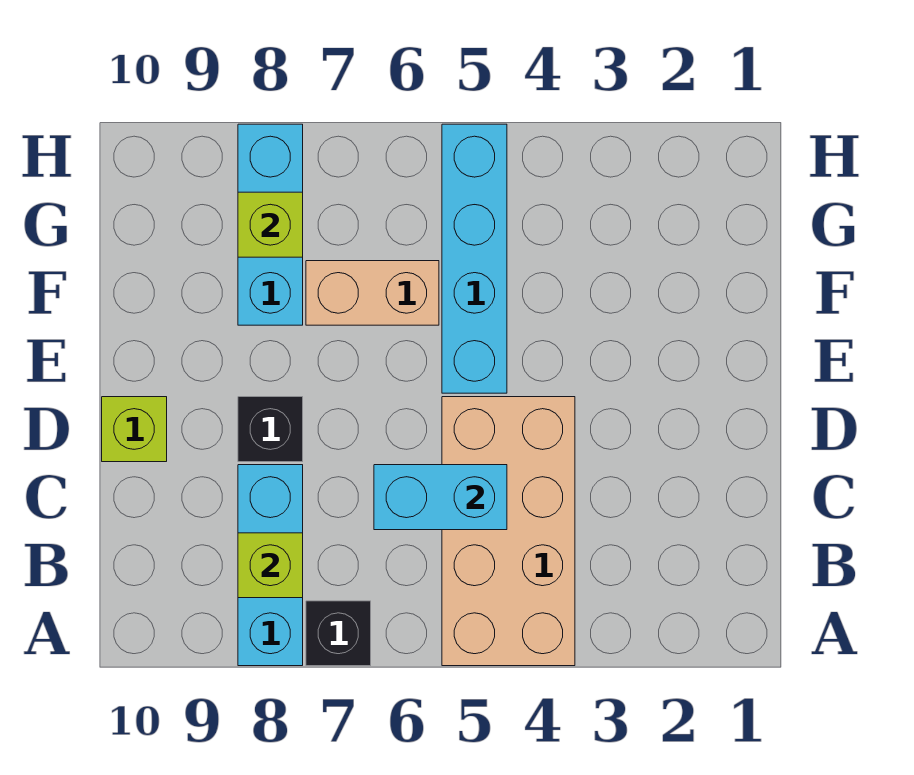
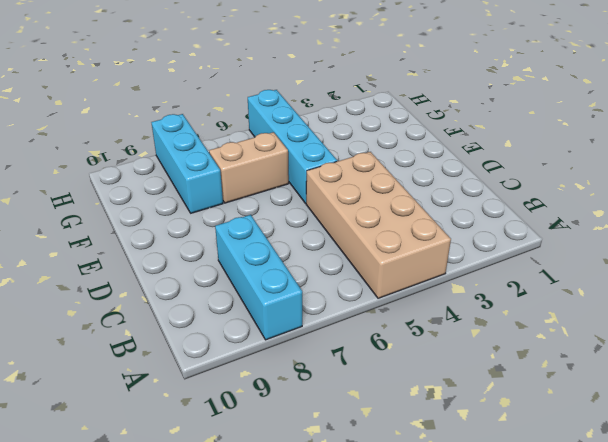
none -> black 1x1 brick [306,601,371,666]
none -> black 1x1 brick [238,397,303,462]

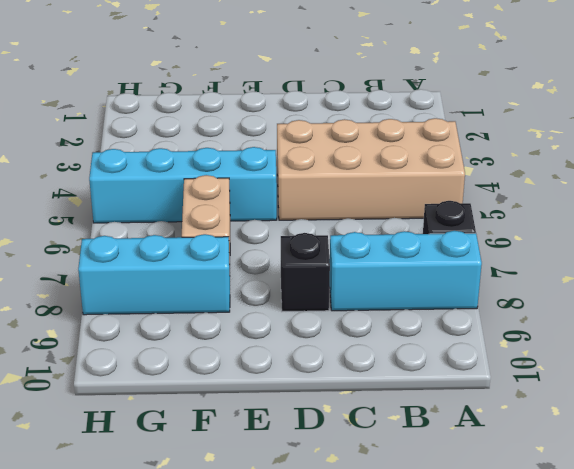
none -> lime 1x1 brick [102,397,167,462]
none -> lime 1x1 brick [238,533,303,598]

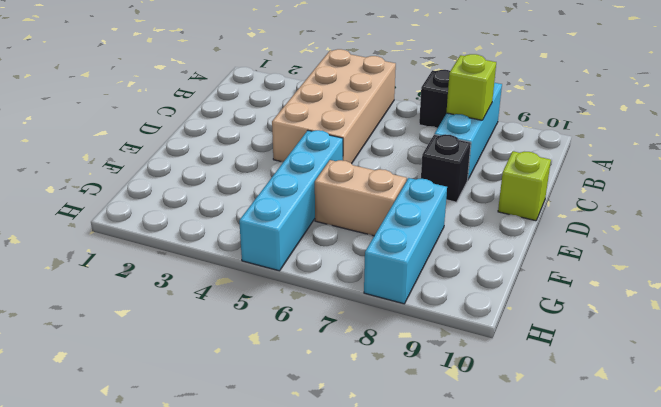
none -> cyan 1x2 brick [374,465,507,530]
none -> lime 1x1 brick [238,192,303,257]

